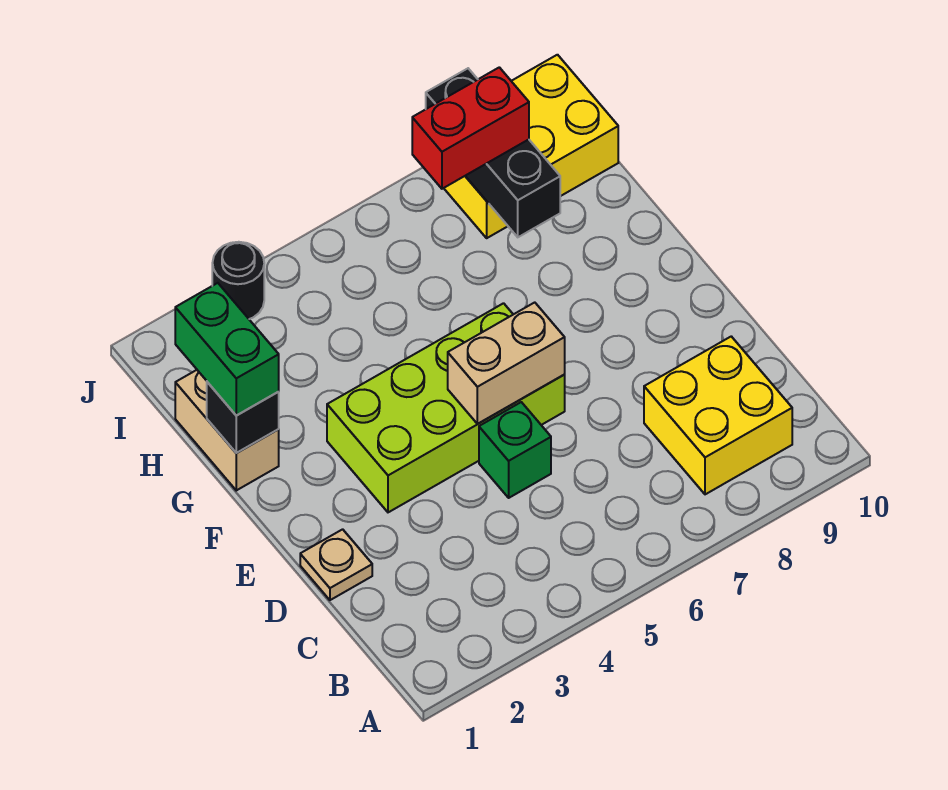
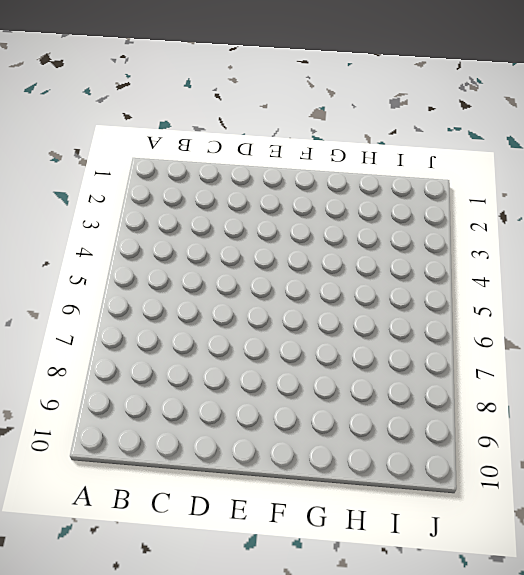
none -> yellow 2x2 brick [644,336,792,494]
none -> tan 1x1 plate [300,529,372,600]
none -> green 1x1 brick [479,402,551,498]

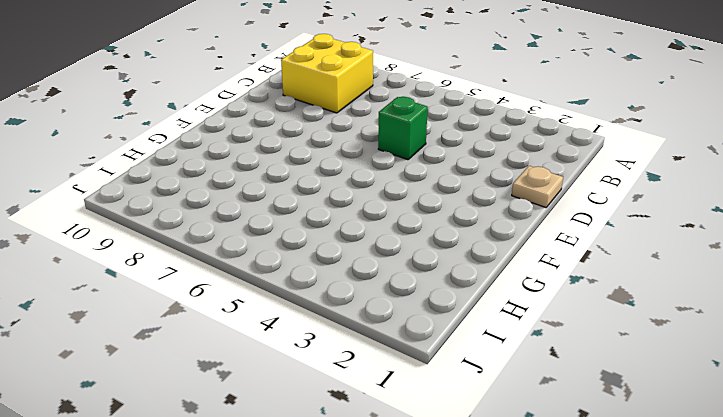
none -> lime 2x4 brick [327,303,565,512]
none -> tan 1x2 brick [175,370,279,490]
none -> yellow 2x3 brick [444,55,618,238]

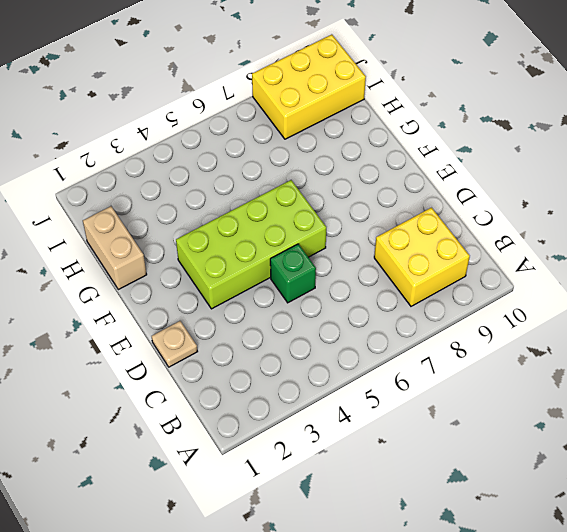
none -> black 1x1 round brick [212,242,264,319]
none -> tan 1x2 brick [448,302,565,424]
none -> black 1x1 brick [207,382,279,453]

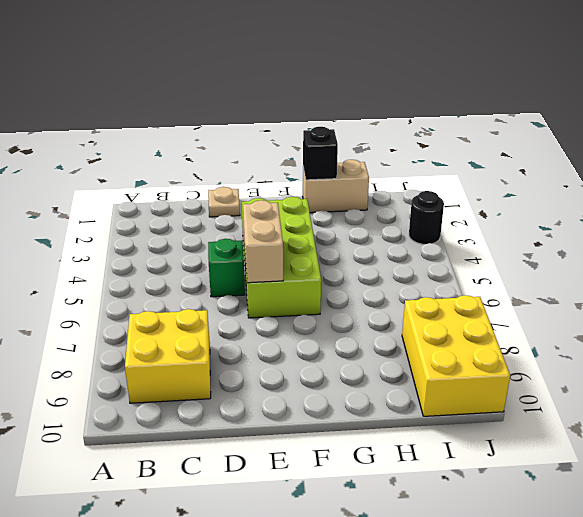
none -> black 1x3 brick [426,68,560,237]
none -> green 1x2 brick [175,283,279,416]
none -> red 1x2 brick [412,67,529,189]

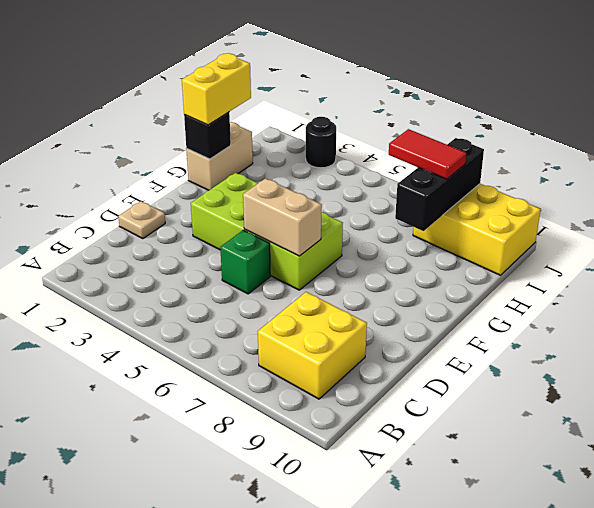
yellow 1x2 brick [182,53,251,125] -> green 1x2 brick [175,283,279,416]
red 1x2 tile [389,129,466,179] -> red 1x2 brick [412,67,529,189]

